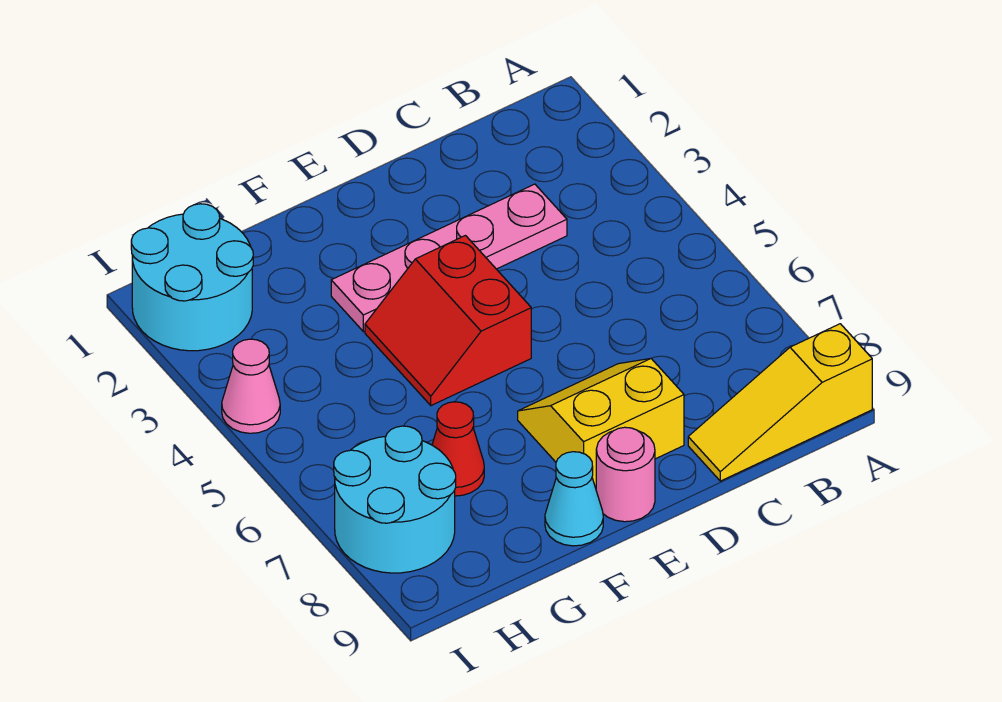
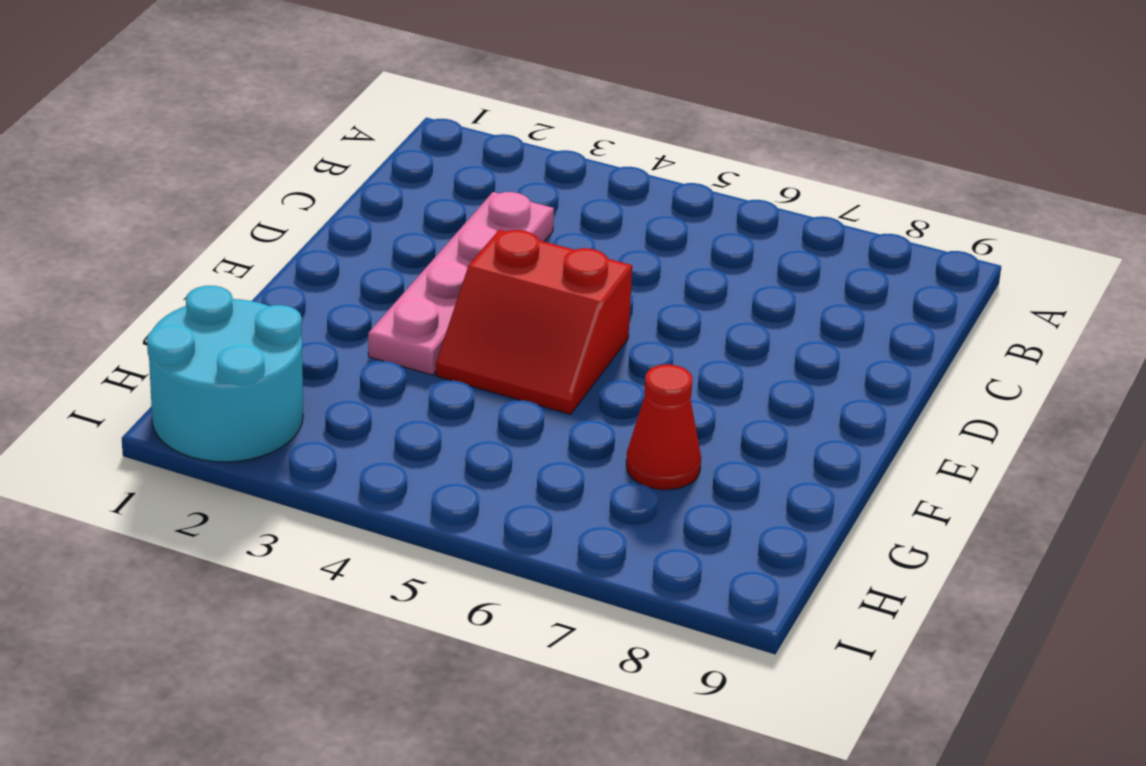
none -> yellow 1x3 slope [688,324,872,481]
none -> yellow 2x2 slope [518,359,684,487]

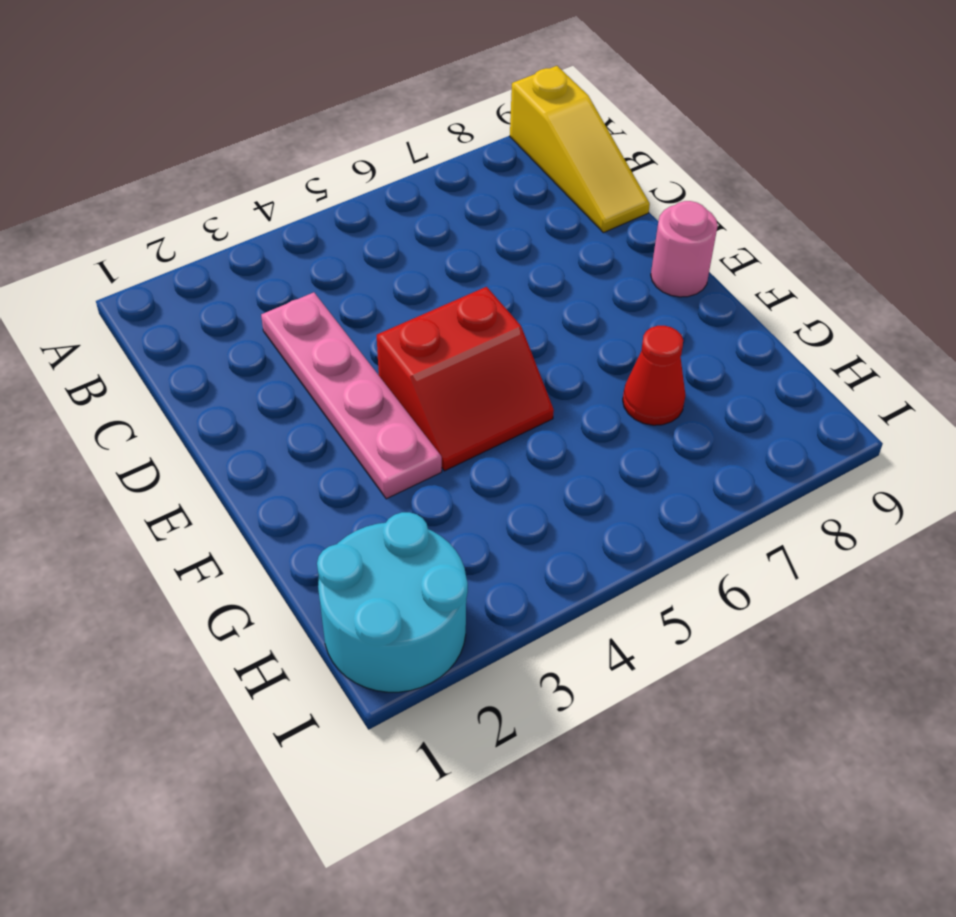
none -> yellow 2x2 slope [518,359,684,487]
none -> cyan 1x1 cone [545,452,603,546]

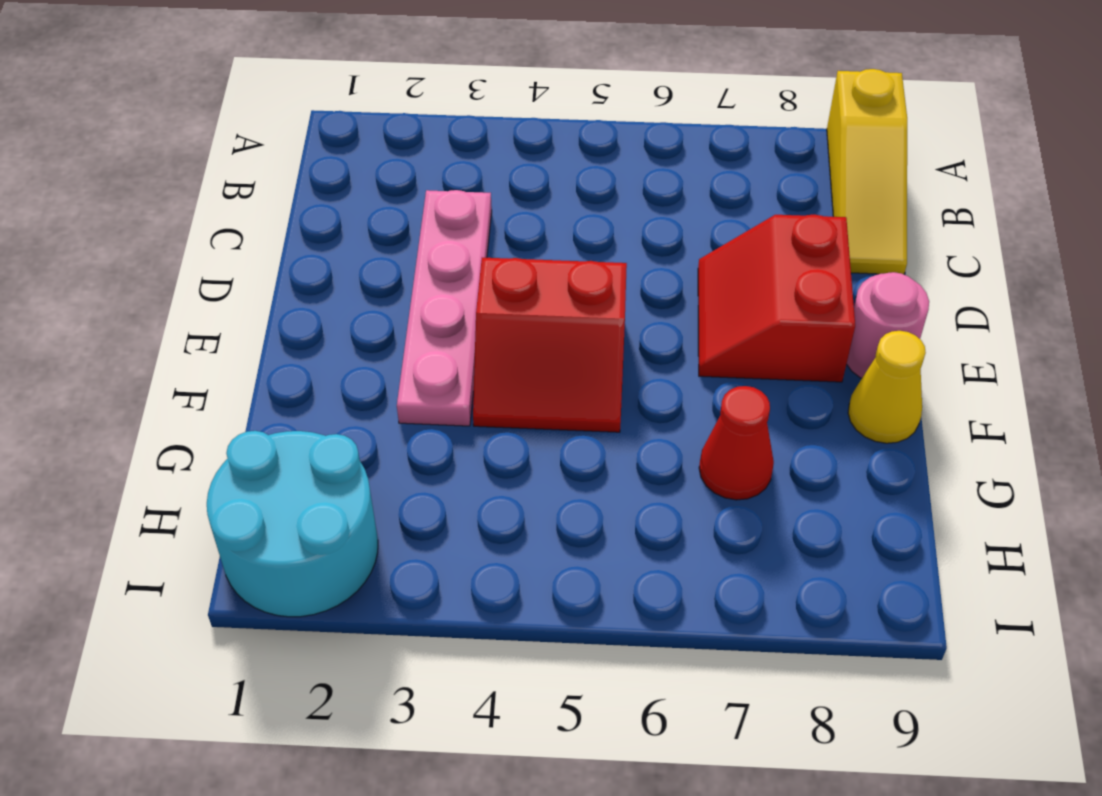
red 2x2 slope [698,215,855,382] -> yellow 2x2 slope [518,359,684,487]
yellow 1x1 cone [848,331,926,443] -> cyan 1x1 cone [545,452,603,546]
none -> cyan 2x2 round brick [334,426,456,573]
none -> pink 1x1 cone [222,339,280,433]

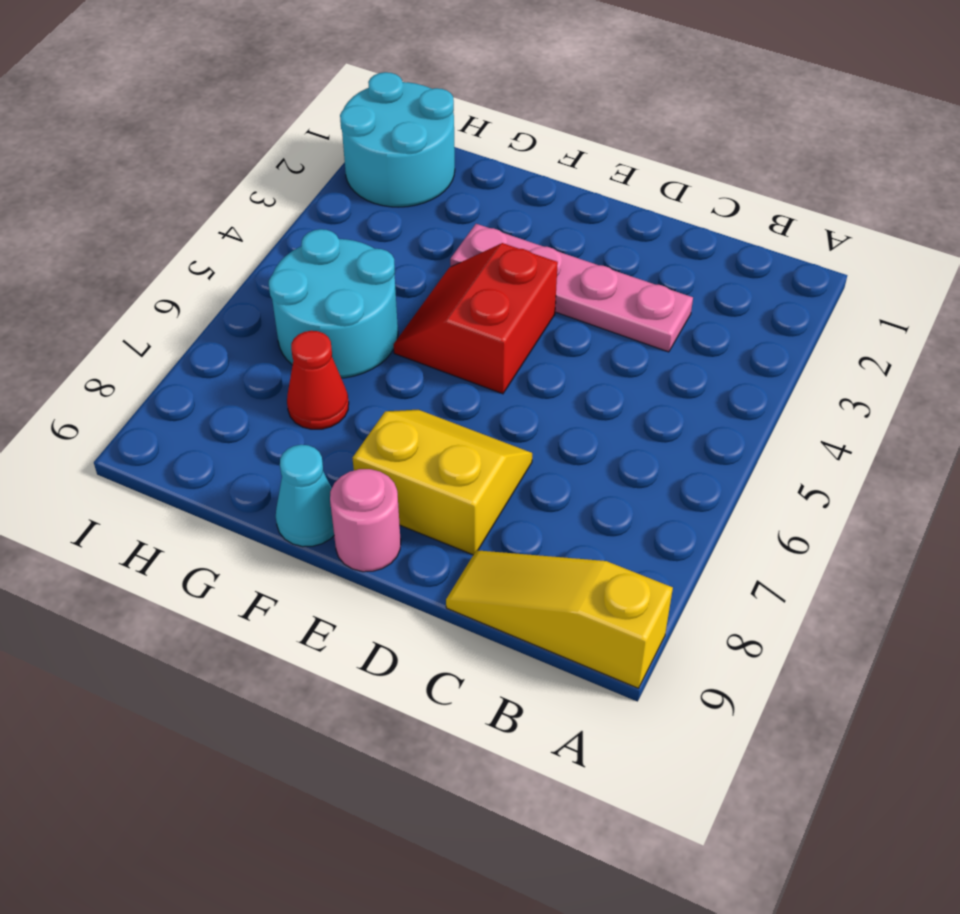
cyan 2x2 round brick [269,229,398,378] -> cyan 2x2 round brick moved to [334,426,456,573]
none -> pink 1x1 cone [222,339,280,433]

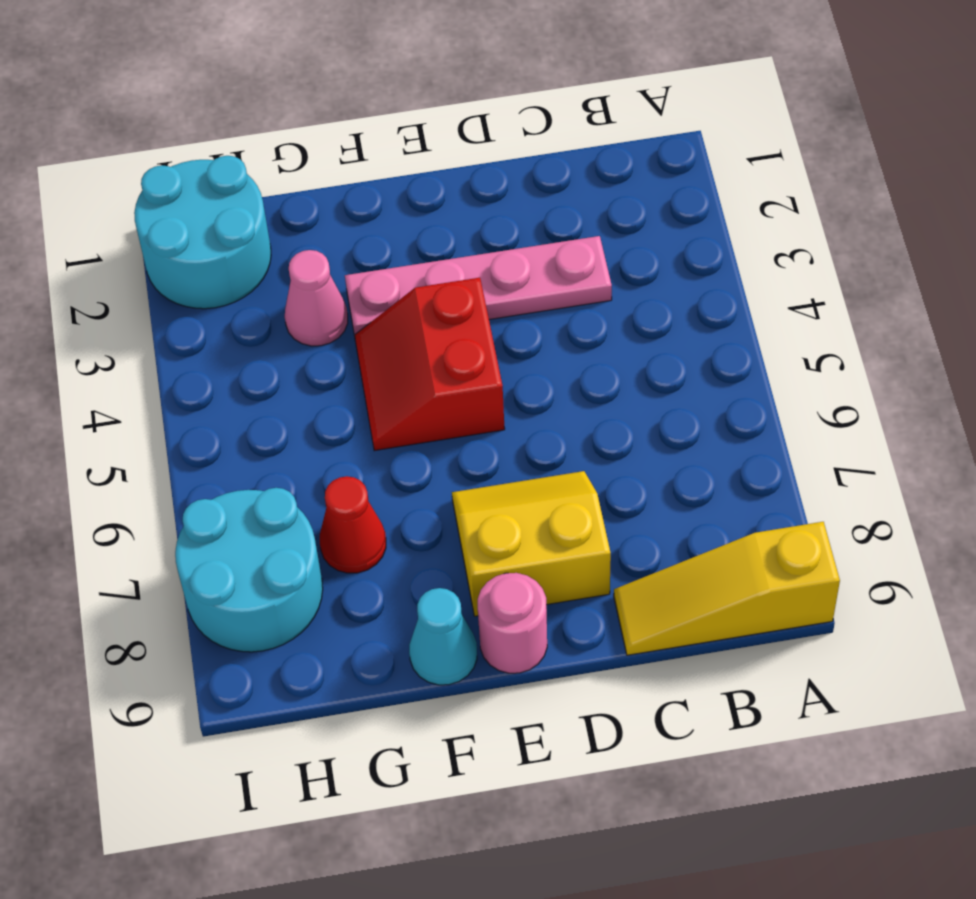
pink 1x1 cone [285,250,348,346] -> pink 1x1 cone moved to [222,339,280,433]

